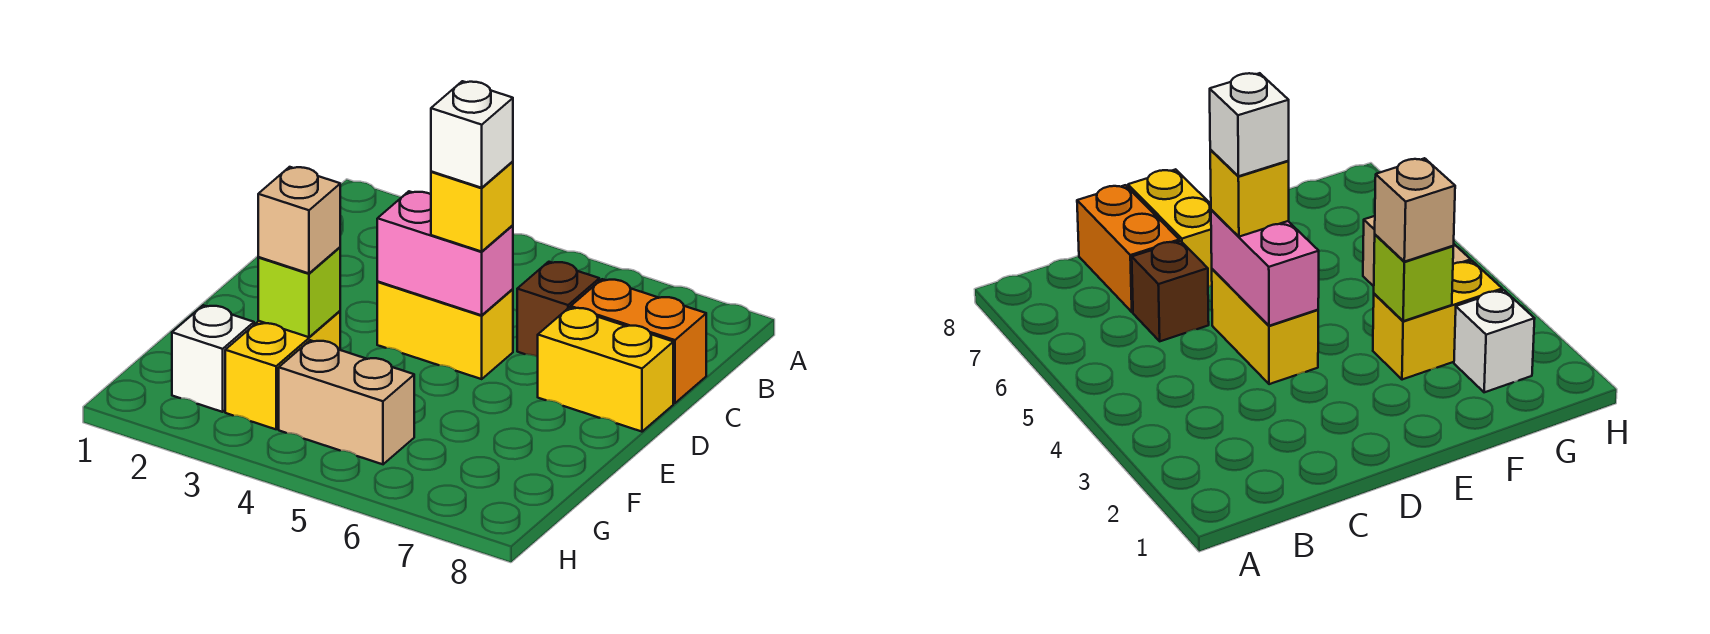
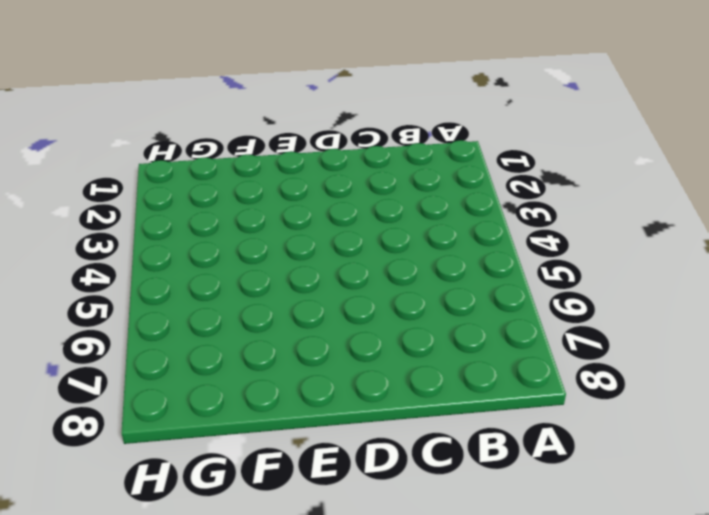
none -> brown 1x1 brick [517,262,599,357]
none -> orange 1x2 brick [571,279,706,403]
none -> yellow 1x2 brick [377,282,513,379]

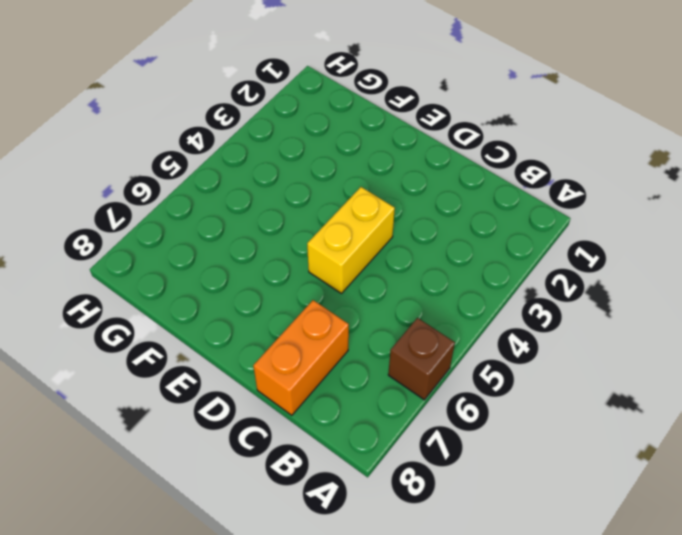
brown 1x1 brick [388,318,455,400] -> brown 1x1 brick moved to [517,262,599,357]
none -> yellow 1x2 brick [538,308,673,432]
none -> yellow 1x2 brick [225,311,340,429]
none -> white 1x1 brick [172,305,254,412]

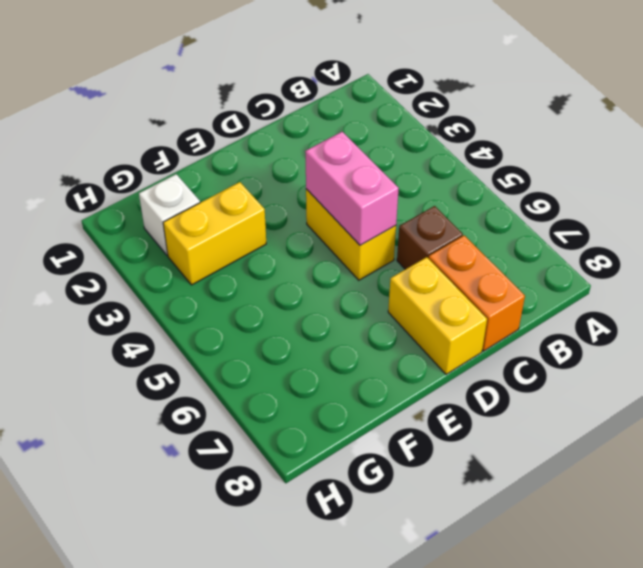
none -> tan 1x2 brick [279,340,414,464]
none -> lime 1x1 brick [258,247,340,337]
none -> yellow 1x1 brick [431,161,513,252]

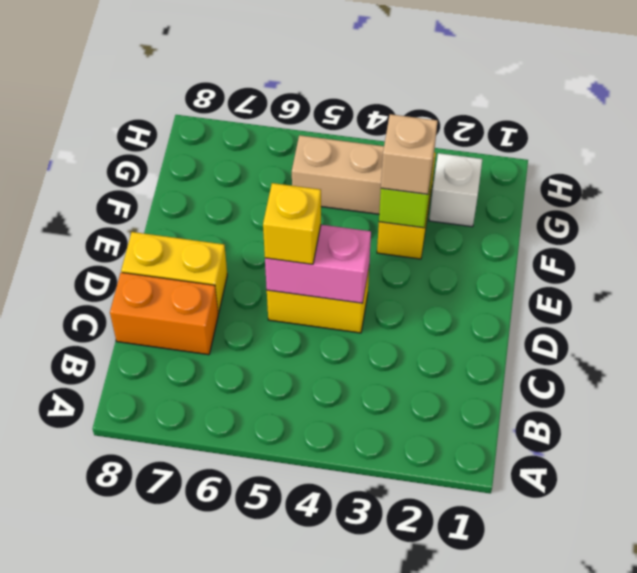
none -> brown 1x1 brick [517,262,599,357]
none -> white 1x1 brick [431,81,513,188]

